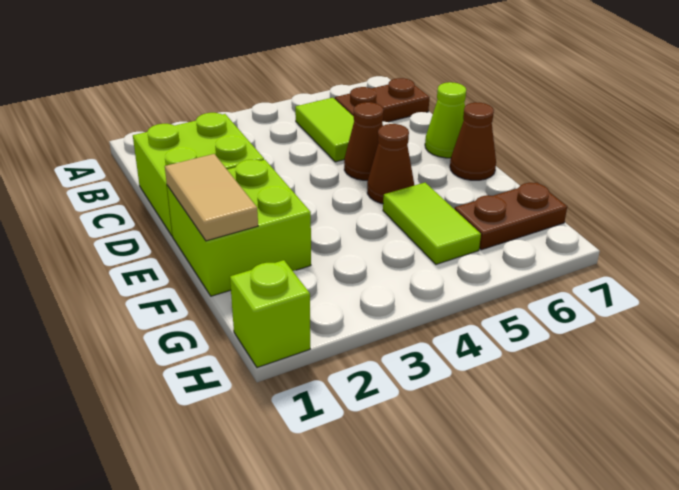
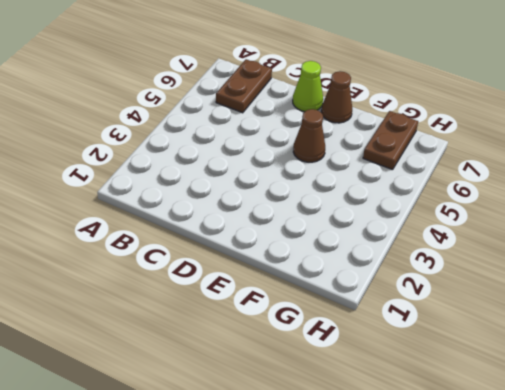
none -> lime 1x2 tile [295,98,354,162]
none -> lime 2x2 brick [133,113,264,236]
none -> brown 1x1 cone [344,102,383,180]

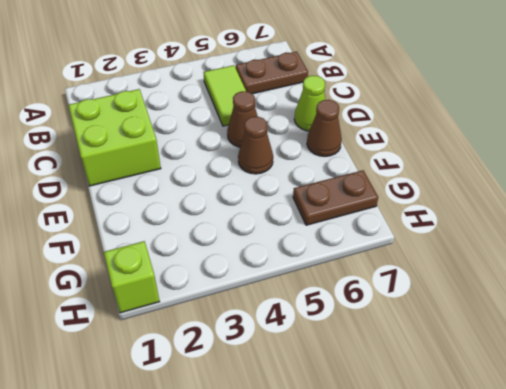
none -> lime 2x2 brick [167,160,311,296]
none -> lime 1x2 tile [383,183,481,264]
none -> tan 1x2 tile [165,154,258,241]

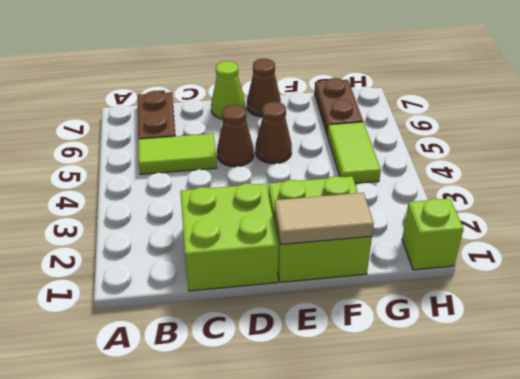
lime 1x2 tile [327,122,381,183] -> lime 1x2 tile turned to [383,183,481,264]

